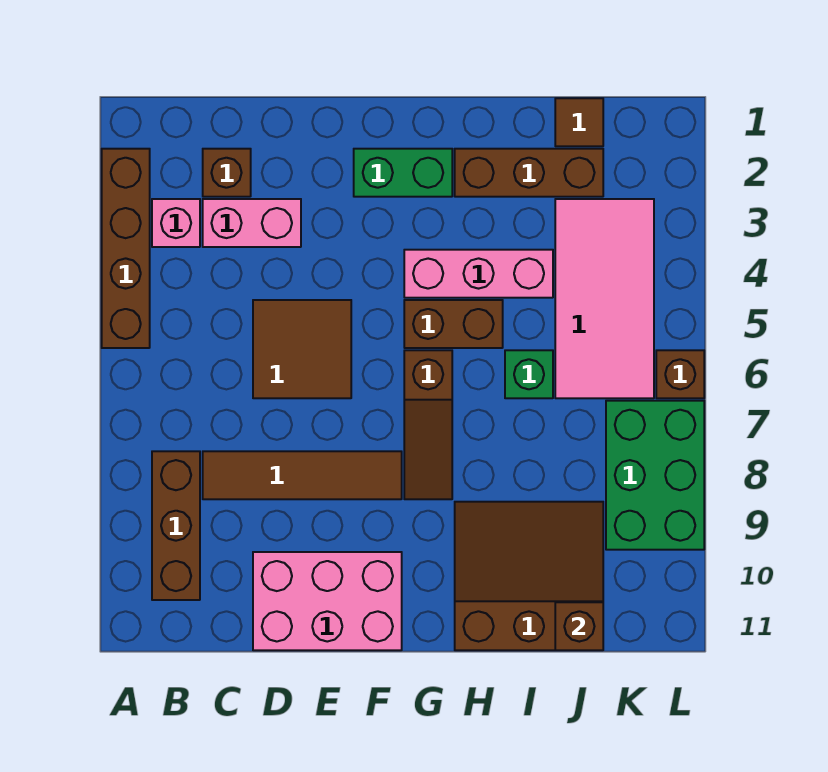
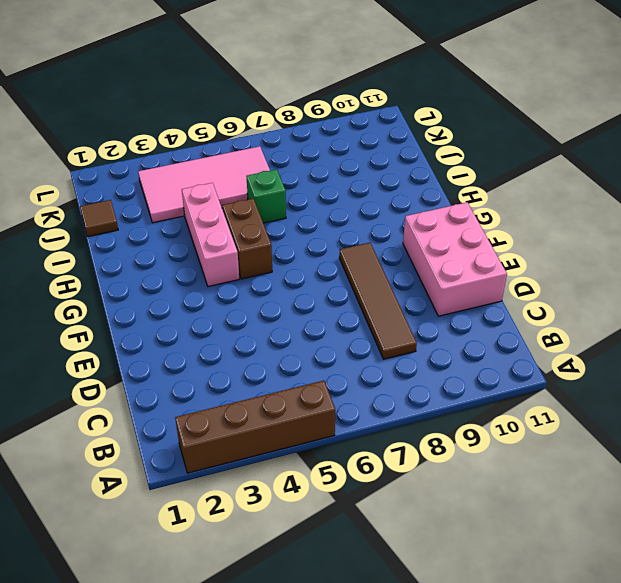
none -> pink 1x1 brick [152,199,200,247]
none -> brown 1x3 brick [152,451,200,600]
none -> brown 1x1 brick [203,149,251,197]

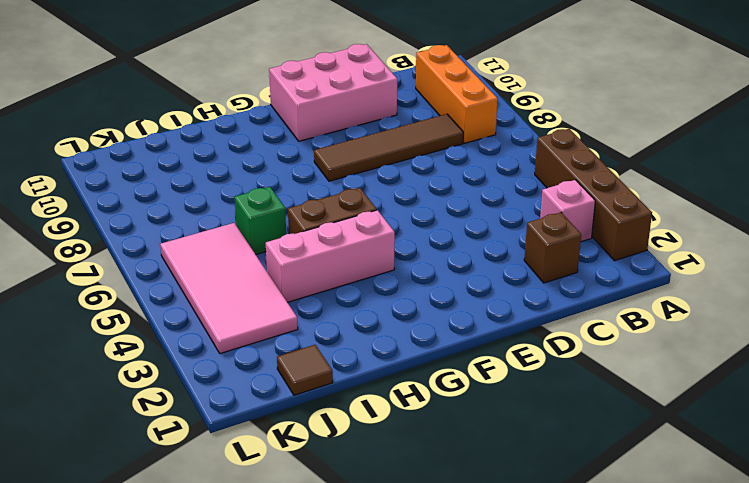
orange 1x3 brick [416,45,498,143] -> brown 1x3 brick [152,451,200,600]
none -> pink 1x2 brick [203,199,301,247]
none -> brown 2x2 tile [253,300,351,398]
none -> green 1x2 brick [354,149,452,197]

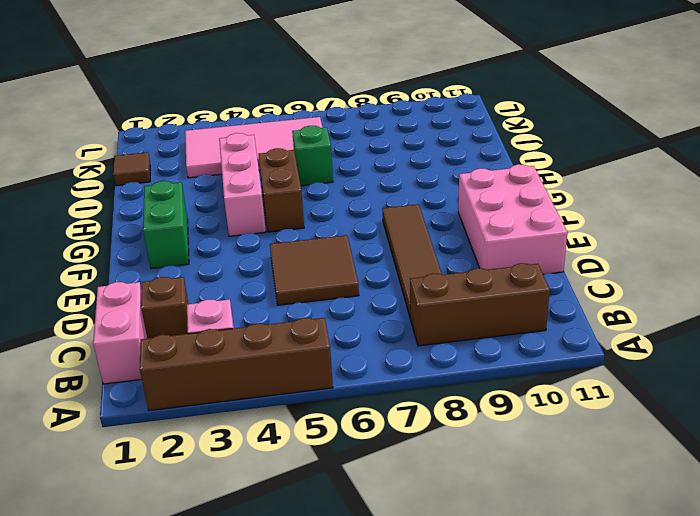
pink 1x2 brick [93,282,147,384] -> pink 1x2 brick moved to [203,199,301,247]
none -> brown 1x3 slope [404,350,452,499]
none -> brown 1x3 brick [455,149,603,197]
none -> brown 3x3 slope [455,502,603,650]

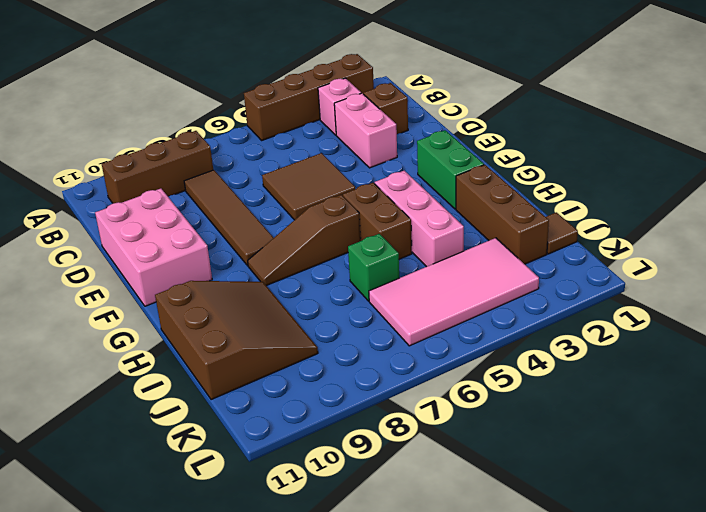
none -> green 2x3 brick [606,401,704,550]
none -> brown 1x1 brick [656,350,704,398]
none -> brown 1x1 brick [555,602,603,650]

